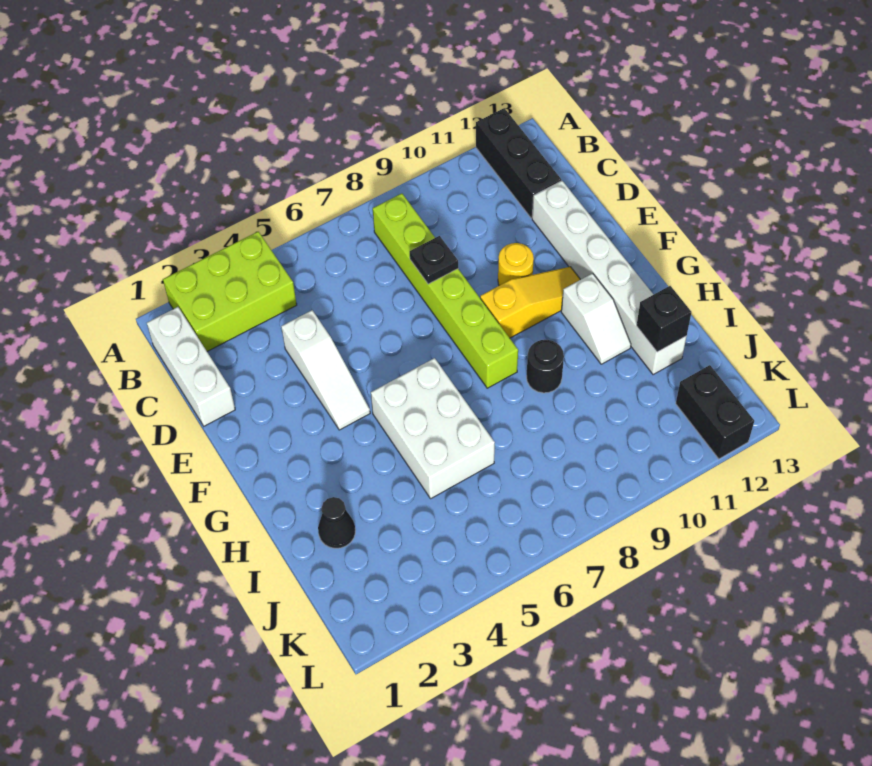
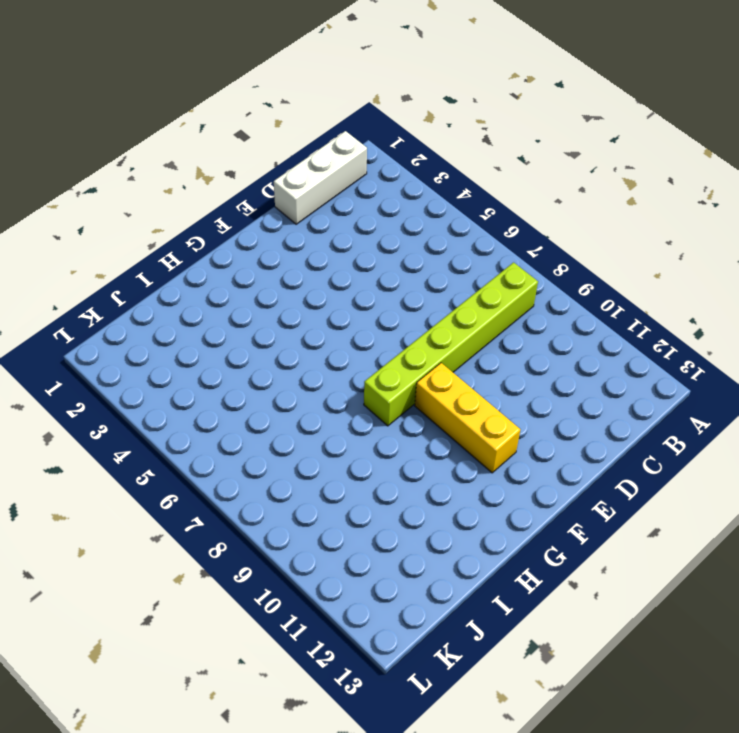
yellow 1x3 brick [415,363,520,473] -> yellow 1x3 slope [480,267,580,338]
none -> lime 2x3 brick [163,232,297,351]
none -> black 1x3 brick [476,108,561,218]
none -> white 1x3 slope [281,310,370,430]

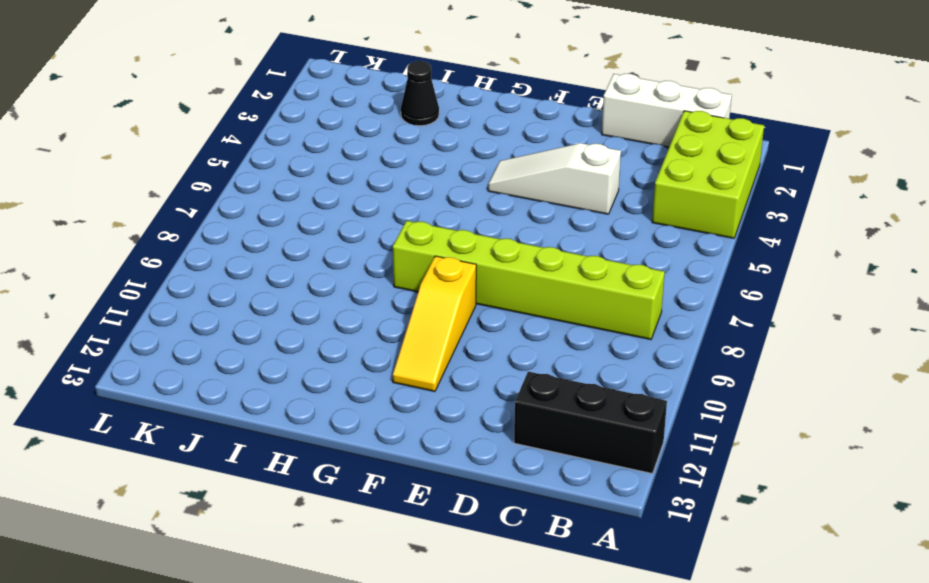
none -> white 1x6 brick [532,181,687,375]
none -> yellow 1x1 round brick [498,243,534,286]
none -> white 2x3 brick [371,358,495,498]

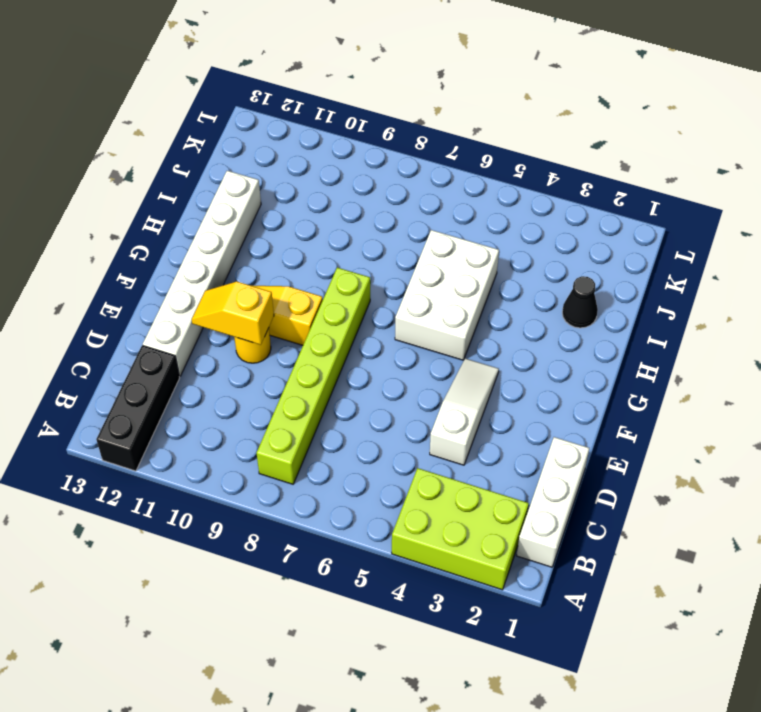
yellow 1x2 slope [192,282,274,345] -> none
none -> white 1x2 slope [561,273,631,364]
none -> black 1x1 round brick [526,340,564,393]
none -> black 1x2 brick [676,365,754,459]

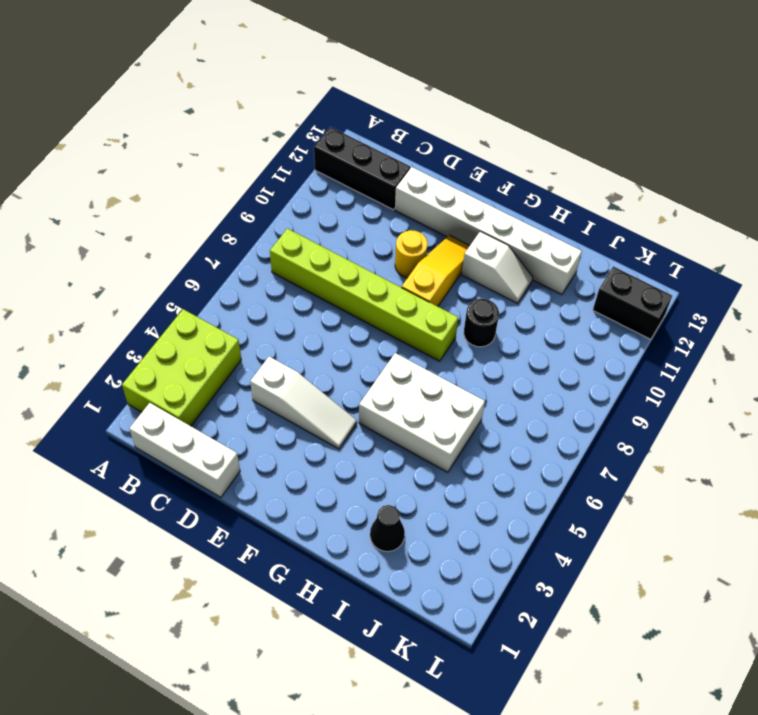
none -> black 1x1 plate [410,236,458,284]
none -> black 1x1 brick [637,286,691,352]

